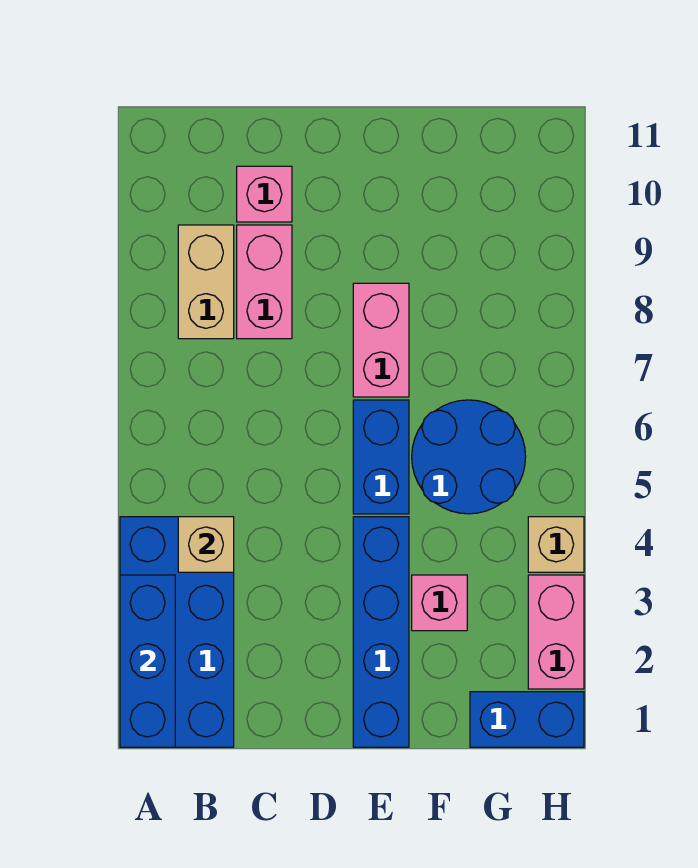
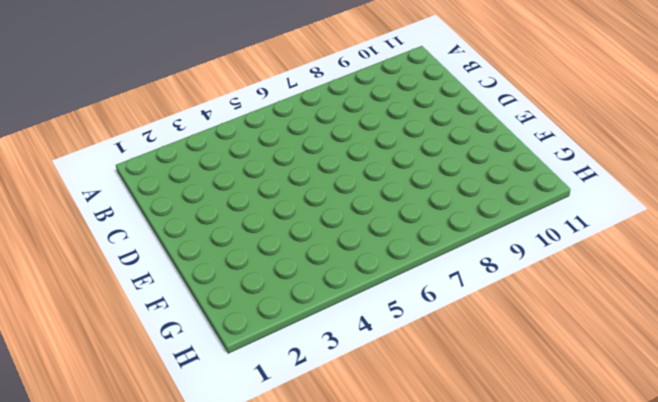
none -> blue 2x4 brick [120,517,234,747]
none -> tan 1x2 brick [178,225,234,339]
none -> pink 1x2 brick [237,225,292,339]

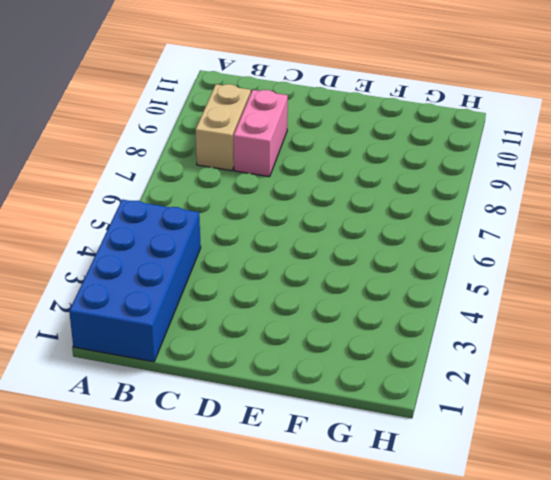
none -> pink 1x1 brick [237,166,292,222]
none -> blue 1x4 brick [353,517,409,747]
none -> blue 1x2 brick [353,400,409,514]

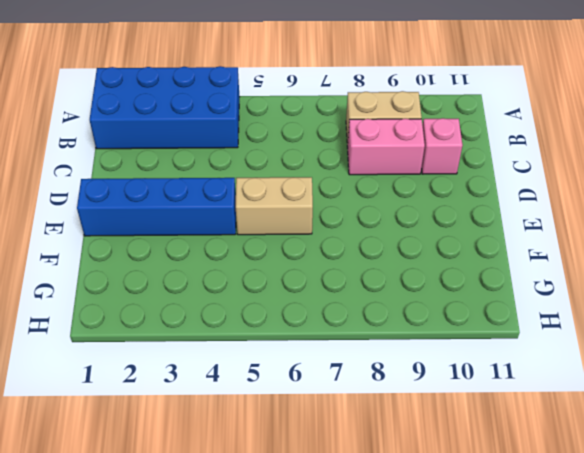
tan 1x2 brick [236,177,313,235] -> blue 1x2 brick [353,400,409,514]
none -> pink 1x2 brick [353,283,409,397]
none -> pink 1x1 brick [412,575,467,631]
none -> blue 2x2 round brick [412,400,526,514]

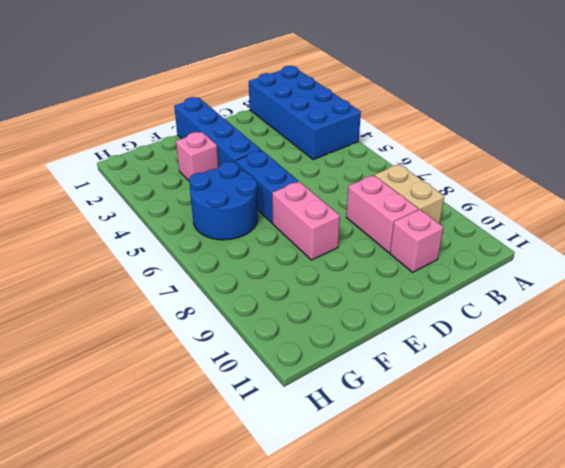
none -> blue 1x2 brick [470,692,584,747]
none -> pink 1x2 brick [528,575,584,689]
none -> tan 1x1 brick [528,517,584,572]

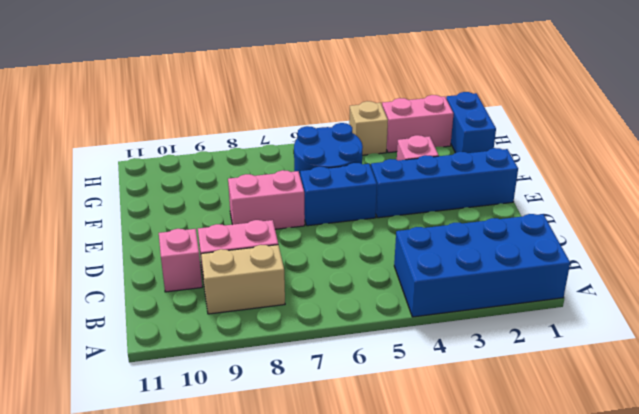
none -> blue 1x3 brick [120,575,175,747]
none -> tan 1x1 brick [178,517,234,572]

